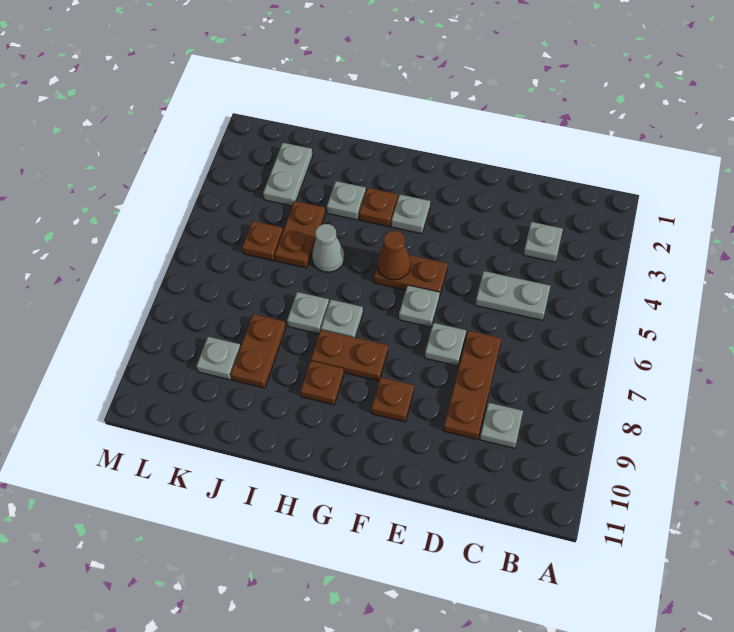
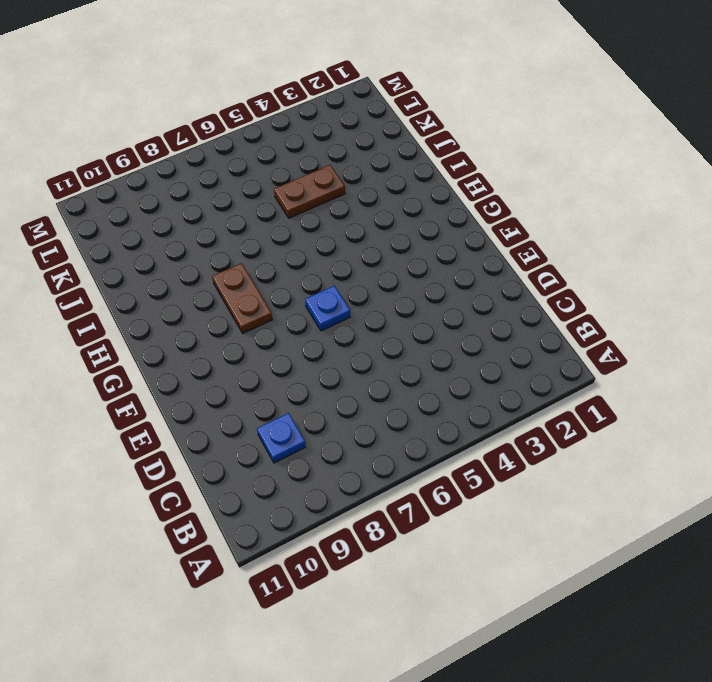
blue 1x1 plate [257,413,306,463] -> grey 1x1 plate [480,403,523,448]
blue 1x1 plate [305,286,350,331] -> grey 1x1 plate [399,285,440,327]
none -> grey 1x1 plate [523,222,563,262]
none -> grey 1x2 plate [475,271,550,320]
none -> brown 1x3 plate [443,331,502,439]

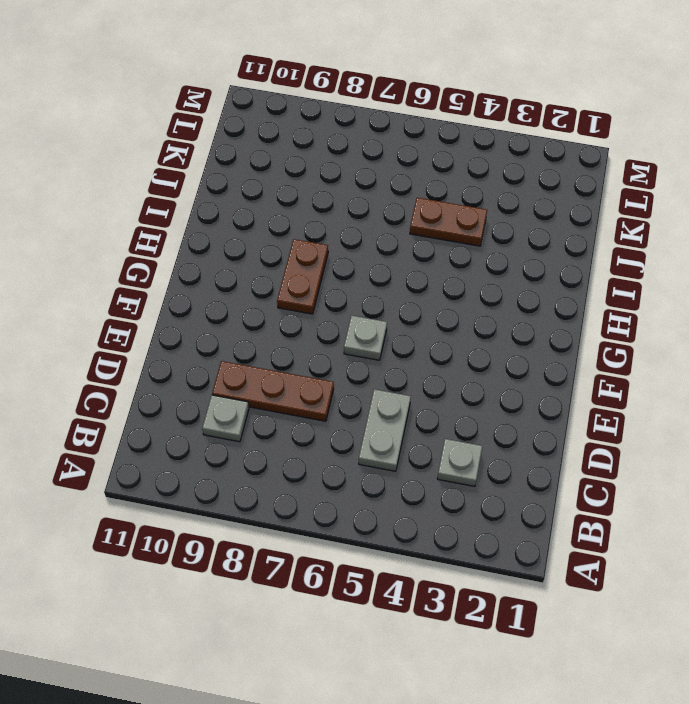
none -> grey 1x1 plate [425,323,466,366]
none -> brown 1x2 plate [374,255,448,297]
none -> brown 1x1 plate [371,377,414,422]

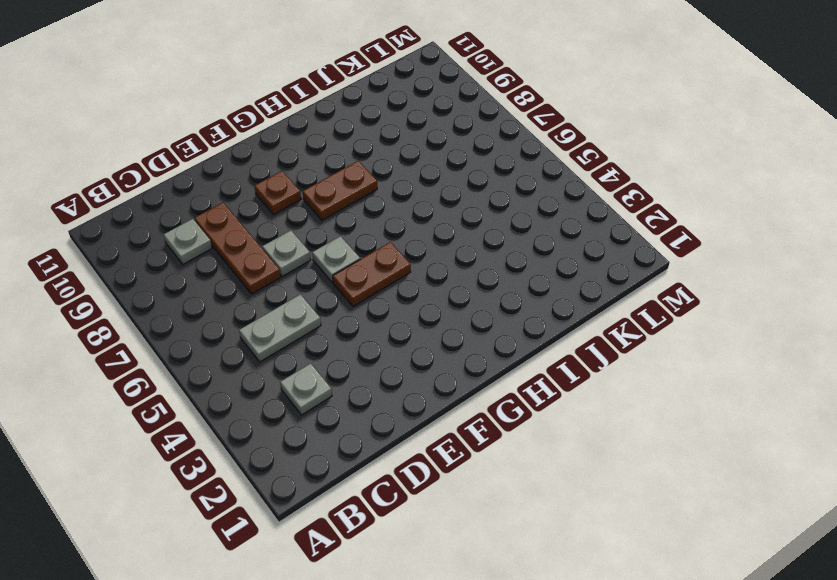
none -> grey 1x1 plate [391,195,430,234]
none -> brown 1x1 plate [359,188,398,227]
none -> grey 1x1 plate [321,300,363,338]

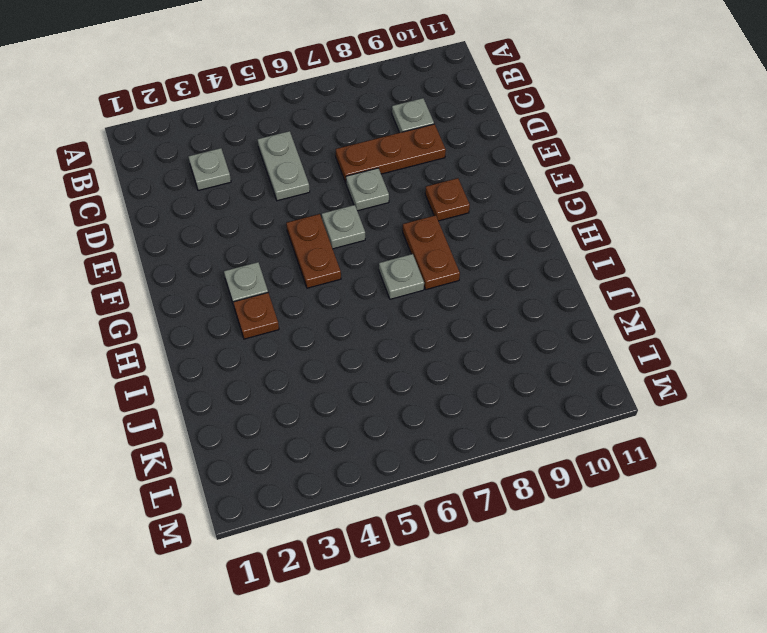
none -> brown 1x1 plate [300,361,344,405]
none -> grey 1x1 plate [327,181,366,220]
none -> grey 1x1 cone [312,224,345,272]

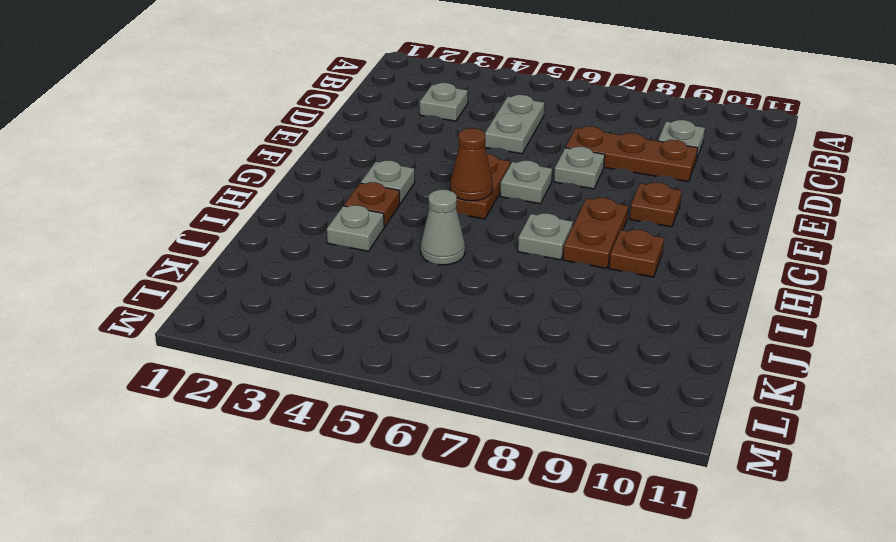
none -> grey 1x1 plate [287,292,329,334]
none -> brown 1x2 plate [275,201,325,268]
none -> brown 1x2 plate [231,314,286,388]

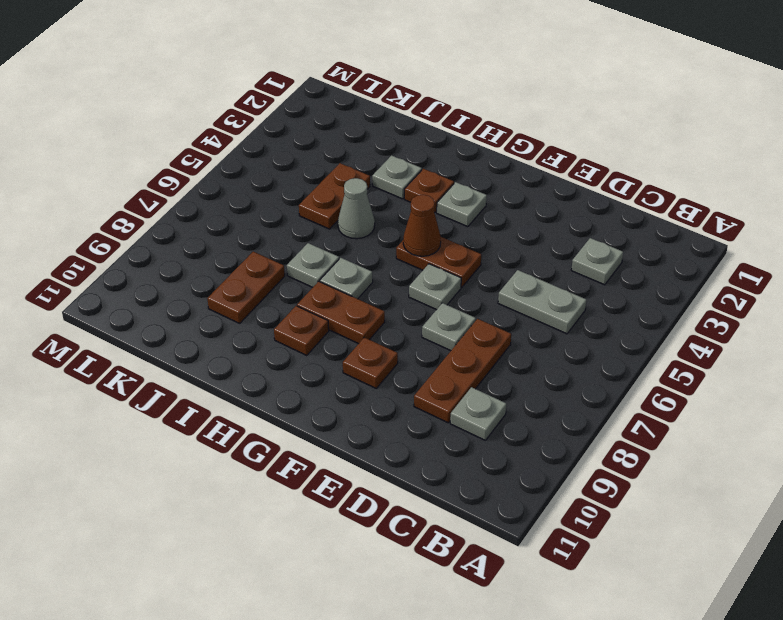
none -> grey 1x2 plate [263,143,313,206]
none -> brown 1x1 plate [242,221,283,261]
none -> grey 1x1 plate [196,337,241,380]

